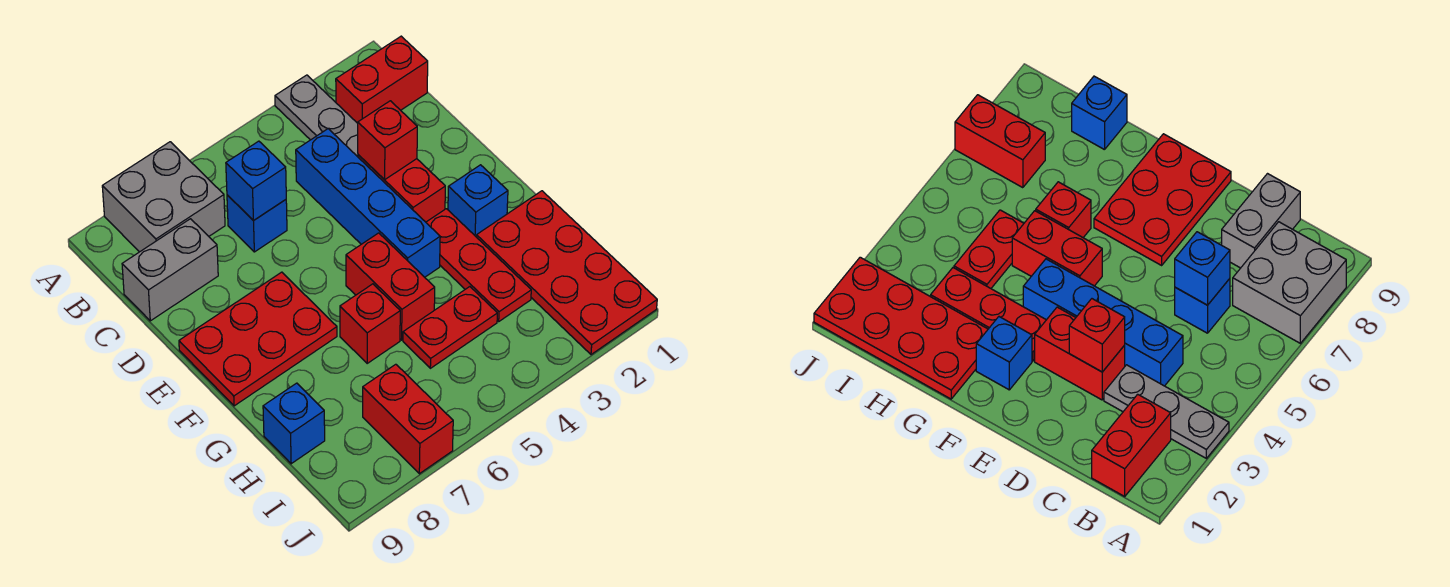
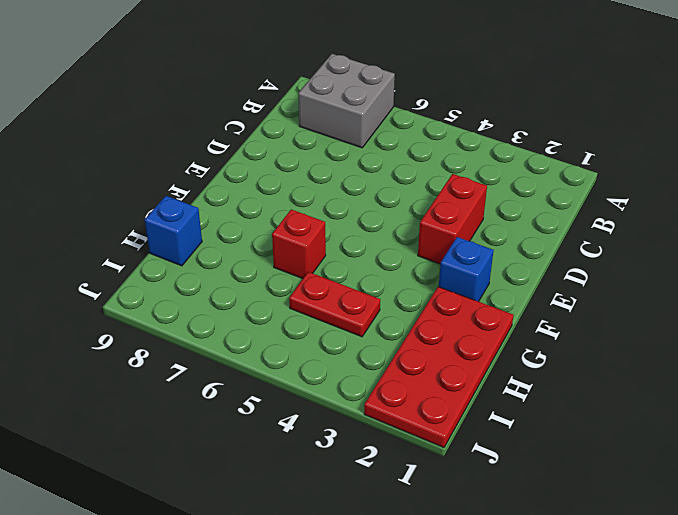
none -> grey 1x3 plate [275,75,358,157]
none -> red 1x2 brick [336,36,428,123]
none -> blue 1x4 brick [296,129,440,277]

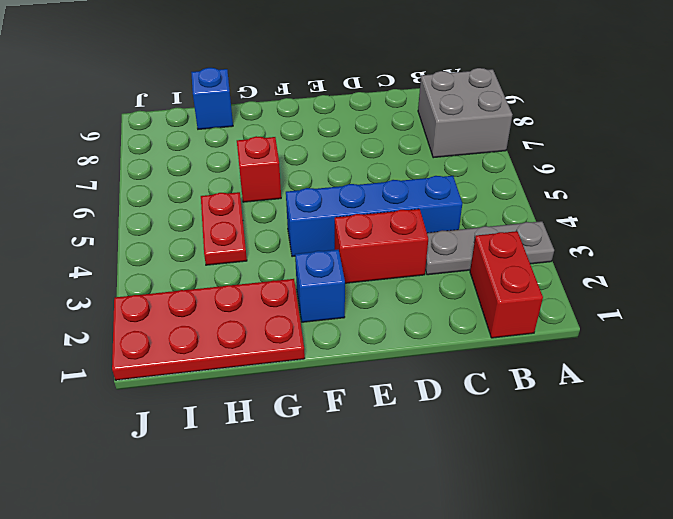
none -> blue 1x1 brick [227,195,287,252]
none -> grey 1x2 brick [122,219,218,321]
none -> red 2x3 plate [179,272,337,406]

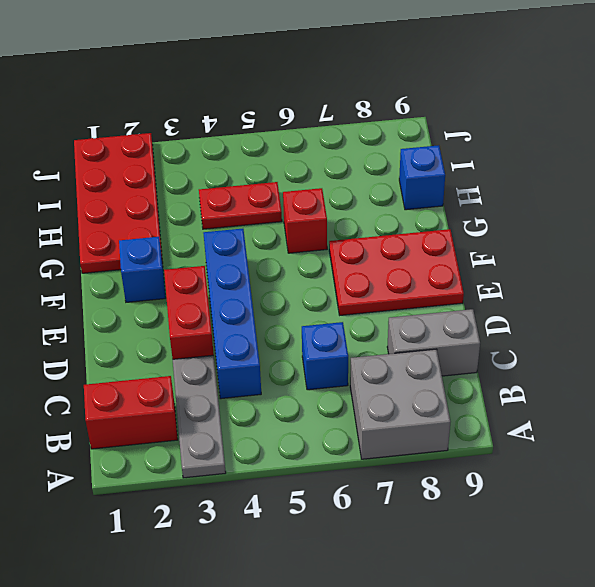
none -> red 1x3 plate [426,209,531,321]
none -> red 1x2 brick [346,233,435,340]
none -> red 1x2 brick [363,364,453,474]

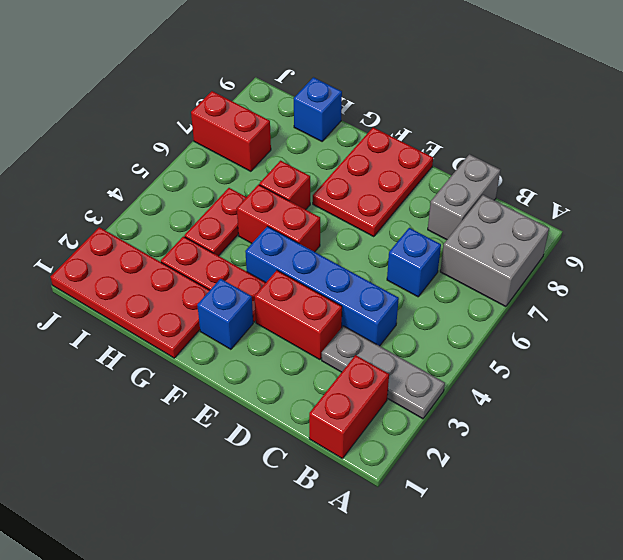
none -> blue 1x1 brick [226,141,286,220]
none -> red 1x1 brick [358,101,417,180]

